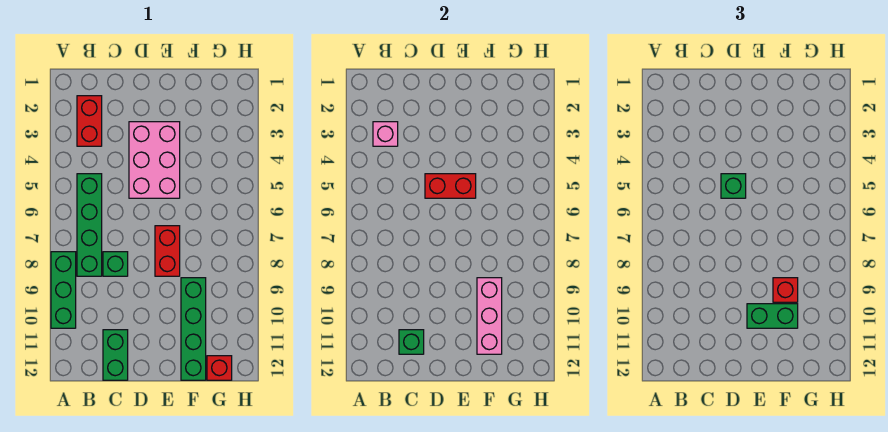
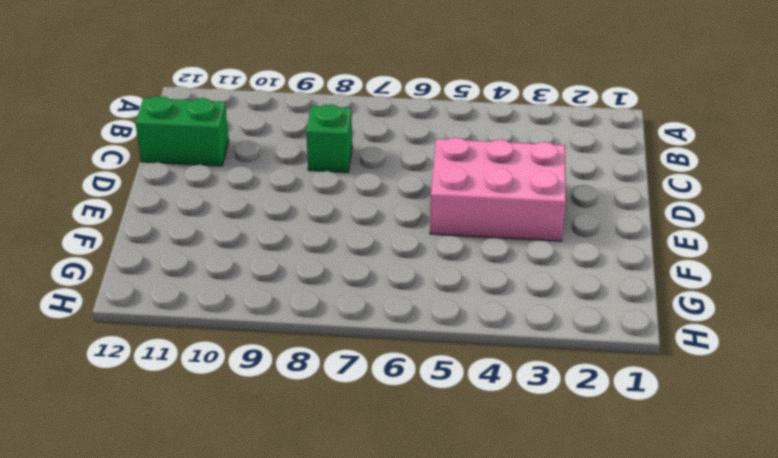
none -> green 1x3 brick [51,252,76,328]
none -> red 1x2 brick [77,96,102,146]
none -> green 1x4 brick [77,174,102,276]

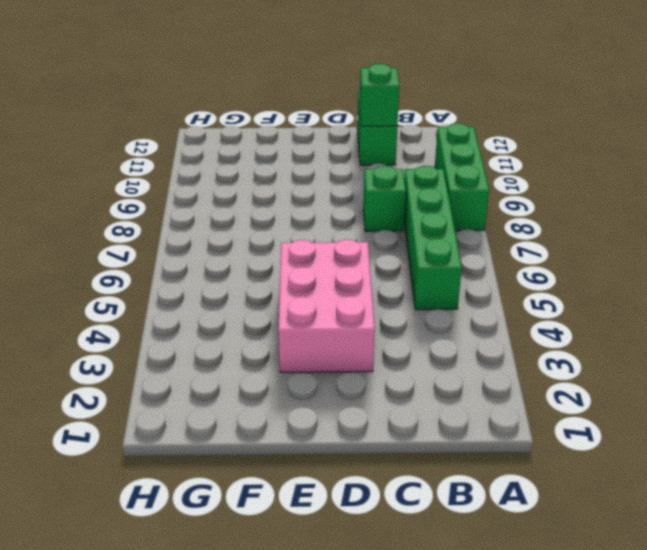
none -> red 1x2 brick [77,96,102,146]
none -> red 1x2 brick [155,226,180,276]
none -> green 1x4 brick [181,278,206,380]

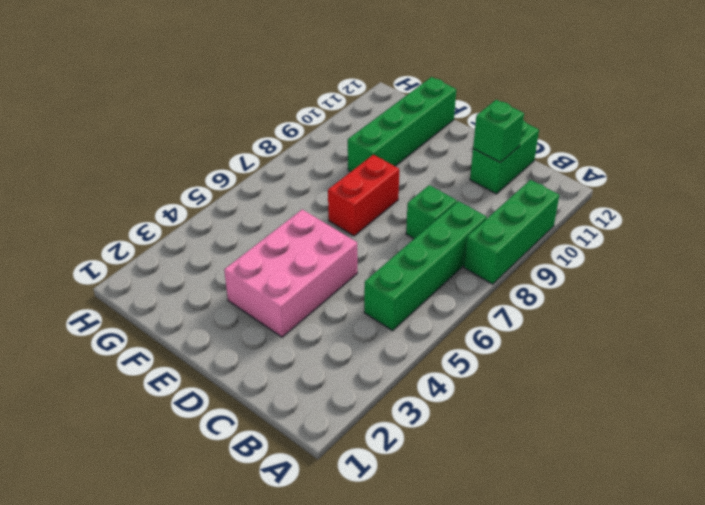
none -> red 1x2 brick [77,96,102,146]
none -> red 1x1 brick [207,356,232,380]
none -> pink 1x1 brick [373,122,398,146]

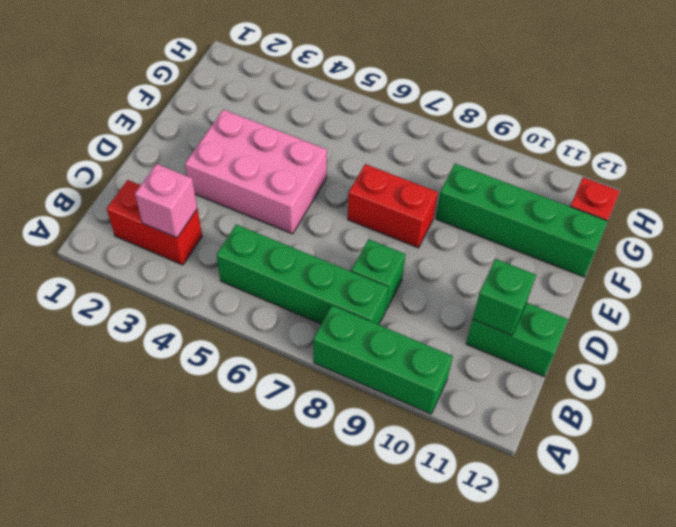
none -> red 1x2 brick [425,174,476,198]
none -> pink 1x3 brick [477,278,502,354]
none -> green 1x1 brick [721,174,746,198]

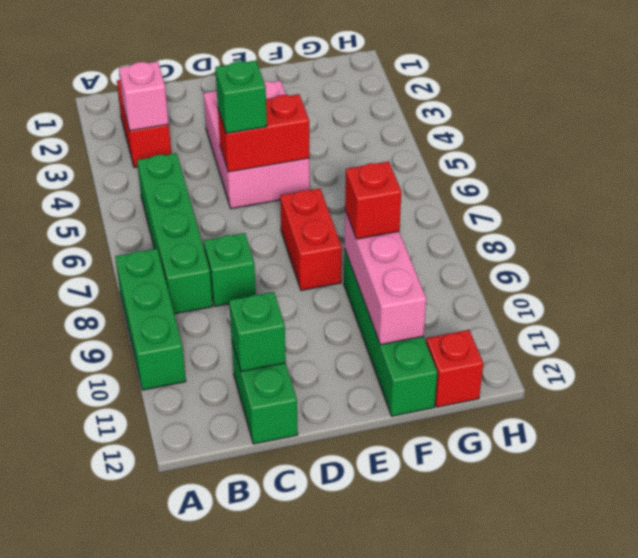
none -> green 1x2 brick [747,304,798,328]

